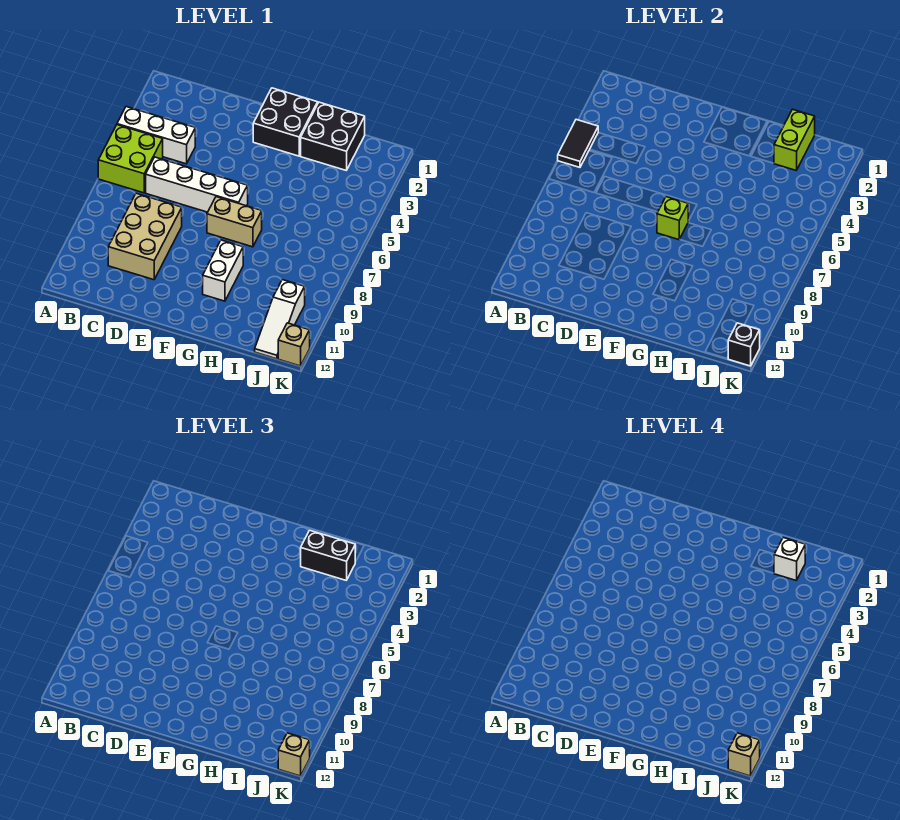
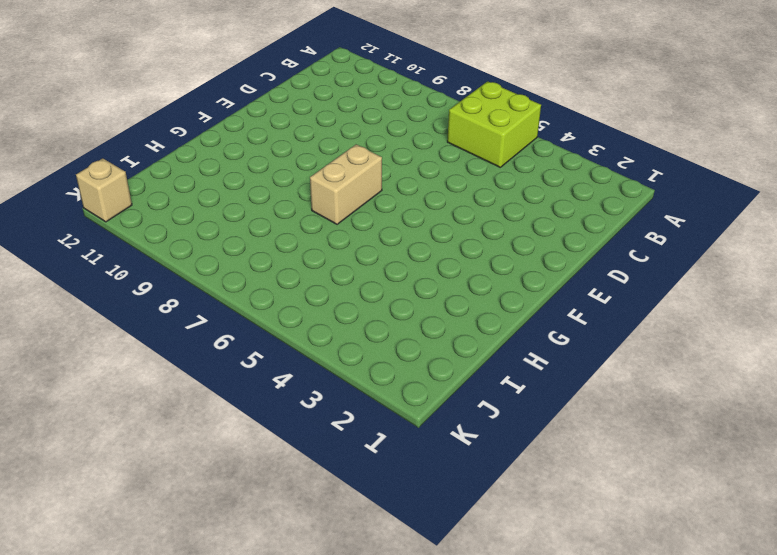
none -> white 1x3 brick [117,107,195,164]
none -> white 1x4 brick [146,157,248,212]
none -> tan 2x3 brick [108,193,182,280]

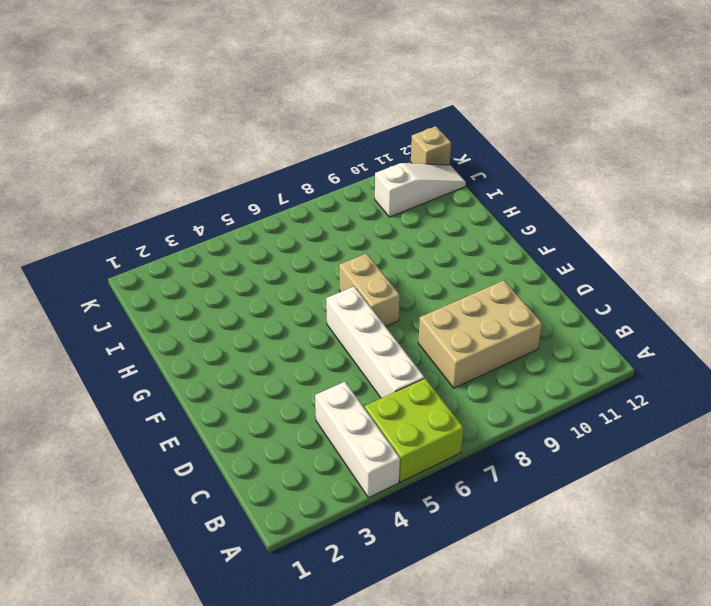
none -> black 2x2 brick [253,88,318,156]
none -> white 1x2 brick [203,240,243,301]
none -> black 2x2 brick [301,102,365,170]

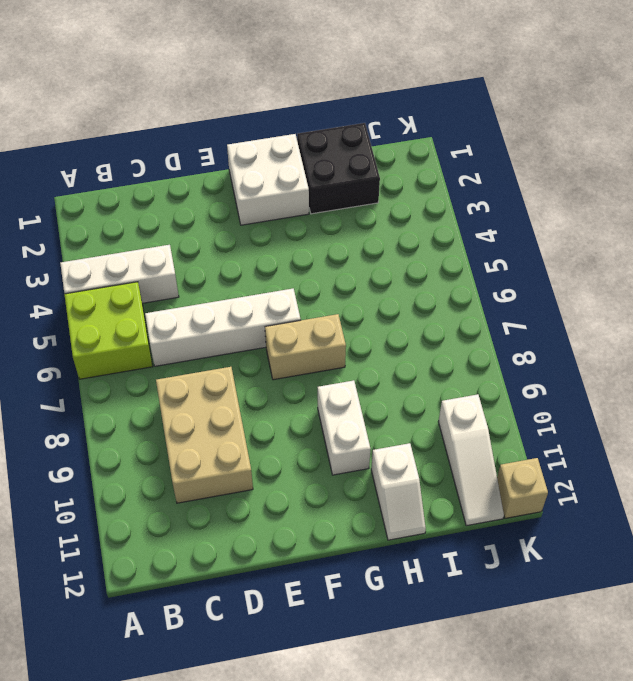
white 2x2 brick [227,134,309,225] -> black 2x2 brick [253,88,318,156]
white 1x2 slope [371,443,426,540] -> none
none -> black 1x2 tile [558,120,598,167]
none -> lime 1x1 brick [657,197,688,240]
none -> lime 1x2 brick [774,109,815,170]

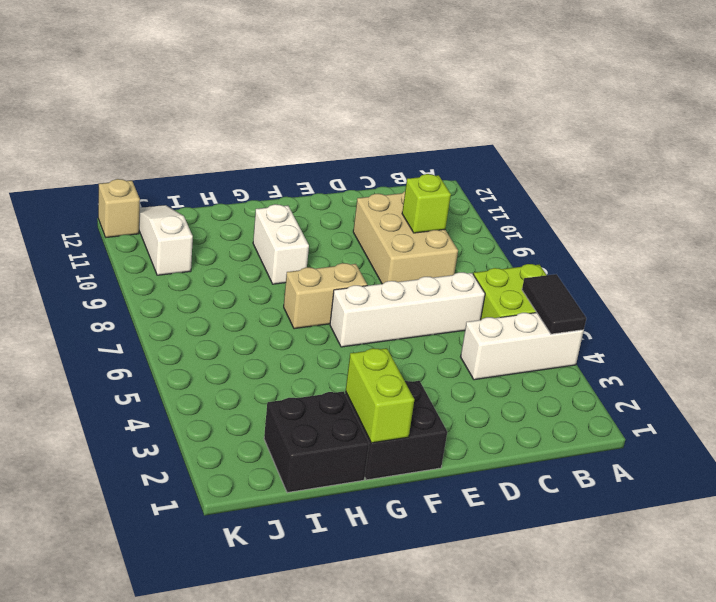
lime 1x1 brick [402,174,451,233] -> lime 1x1 brick moved to [657,197,688,240]
lime 1x2 brick [346,348,414,443] -> lime 1x2 brick moved to [774,109,815,170]
none -> black 1x1 brick [728,323,760,366]
none -> black 1x2 brick [301,530,355,580]
none -> tan 1x1 brick [278,733,310,776]

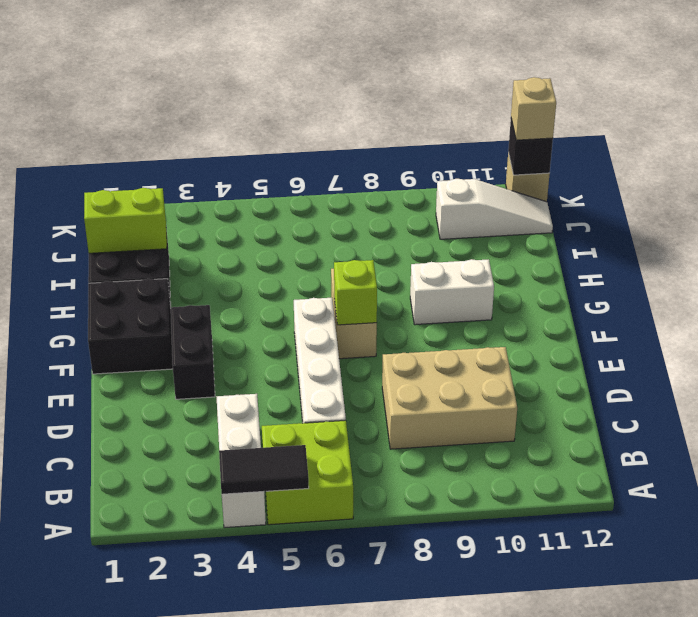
black 1x2 brick [171,305,215,399] -> black 1x2 brick moved to [301,530,355,580]
none -> white 1x1 brick [774,538,805,580]
none -> tan 1x1 brick [728,733,760,776]

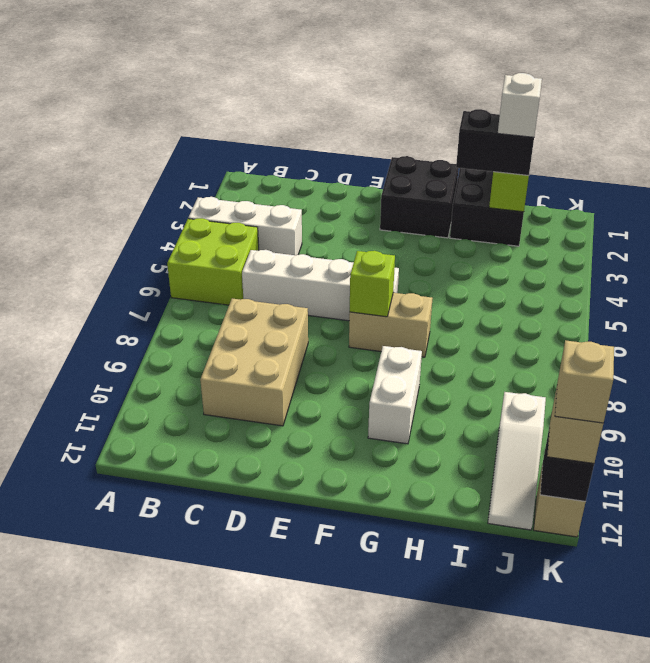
none -> black 1x2 tile [558,120,598,167]

